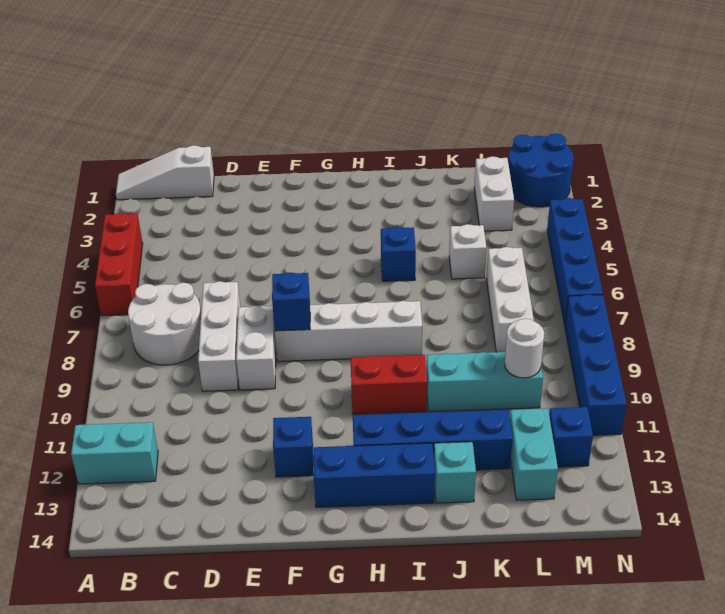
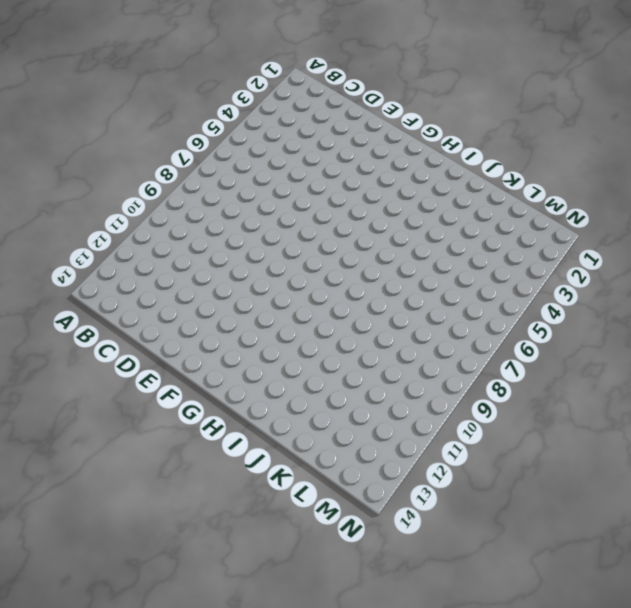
none -> white 1x3 slope [116,145,214,200]
none -> red 1x3 brick [95,213,143,316]
none -> cyan 1x2 brick [71,422,158,484]

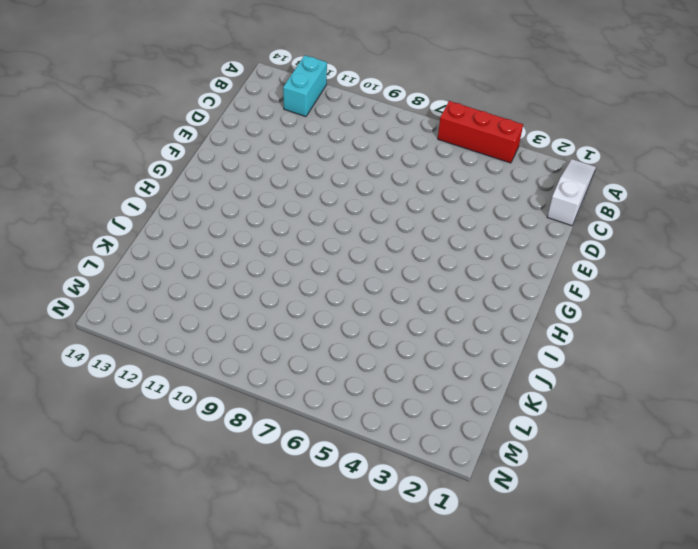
none -> white 2x2 round brick [128,283,201,365]
none -> white 1x3 brick [198,281,240,391]
none -> white 1x2 brick [236,306,276,390]

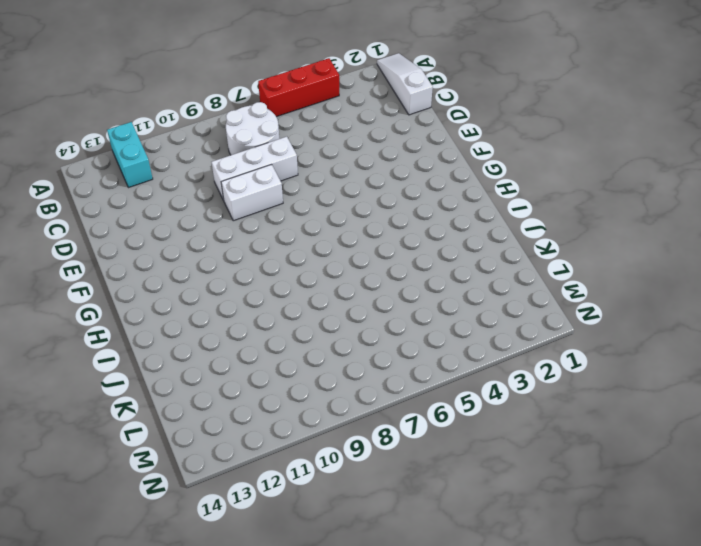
none -> white 1x4 brick [275,301,422,361]
none -> blue 1x1 brick [273,417,313,477]
none -> blue 1x3 brick [313,443,435,507]

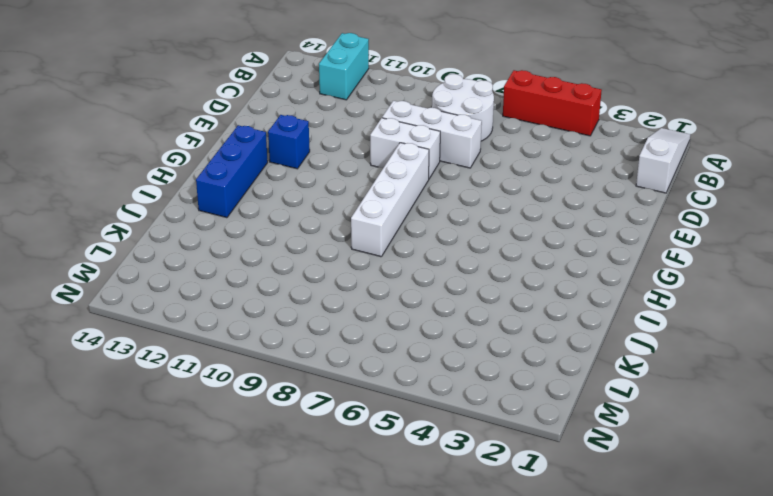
none -> red 1x2 brick [351,355,427,414]
none -> blue 1x4 brick [353,410,513,470]
none -> blue 1x1 brick [381,227,416,281]

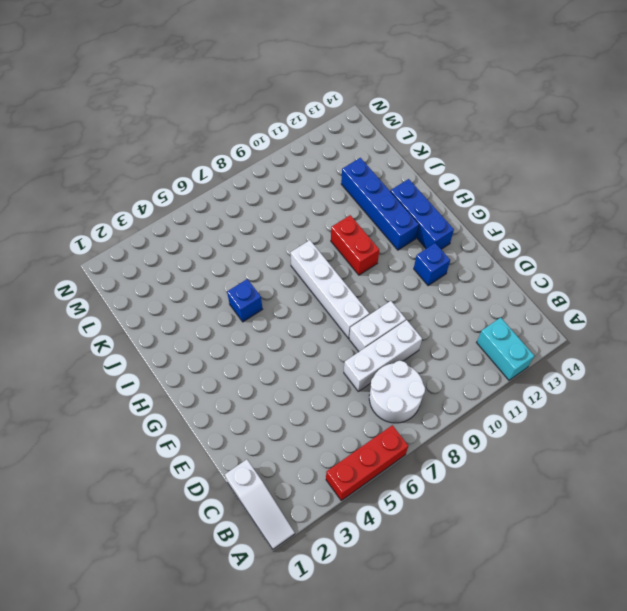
none -> cyan 1x3 brick [426,352,543,412]
none -> cyan 1x1 brick [434,442,476,503]
none -> white 1x1 brick [449,224,486,279]

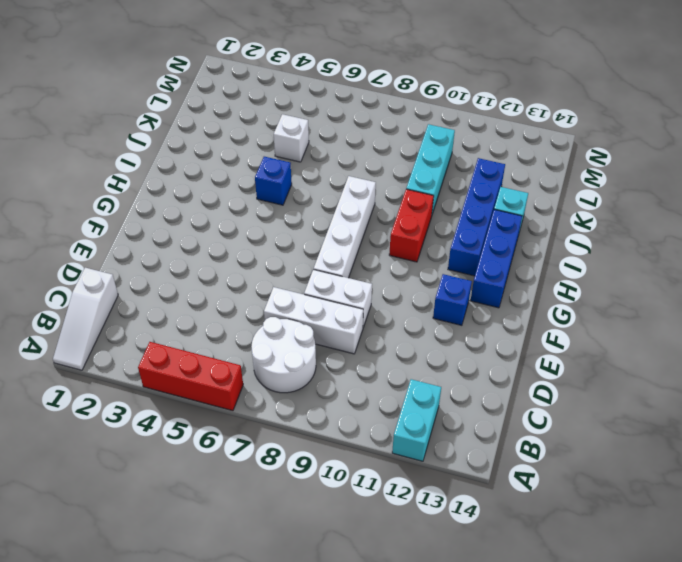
none -> white 1x2 brick [474,156,514,231]
none -> white 1x3 brick [486,247,534,352]
none -> cyan 1x2 brick [510,408,558,500]

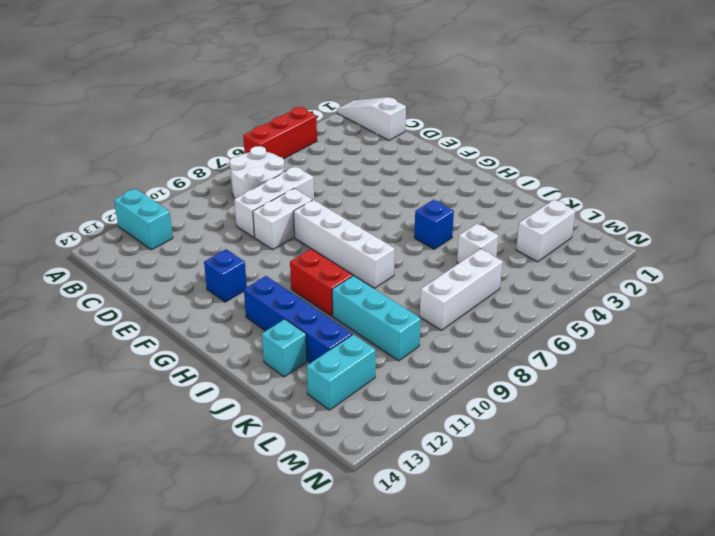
none -> blue 1x3 brick [313,443,435,507]
none -> blue 2x2 round brick [508,134,574,207]
none -> blue 1x1 brick [549,407,593,467]

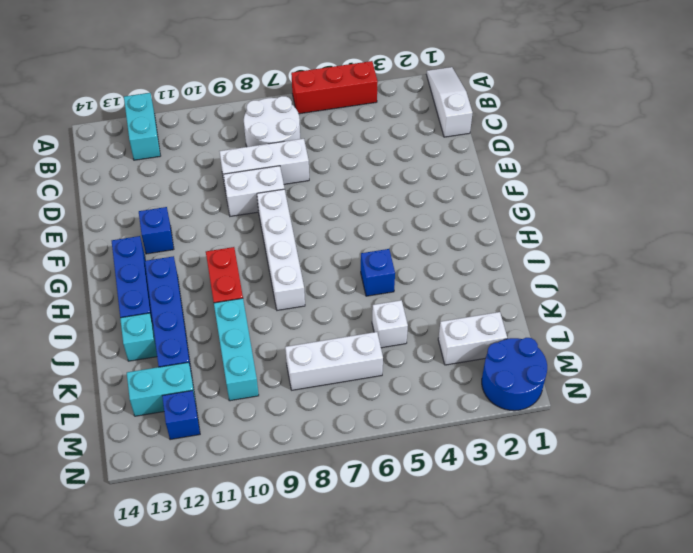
none -> blue 1x4 brick [547,198,603,324]
none -> blue 1x4 brick [565,294,627,435]
none -> blue 1x1 brick [272,272,310,331]

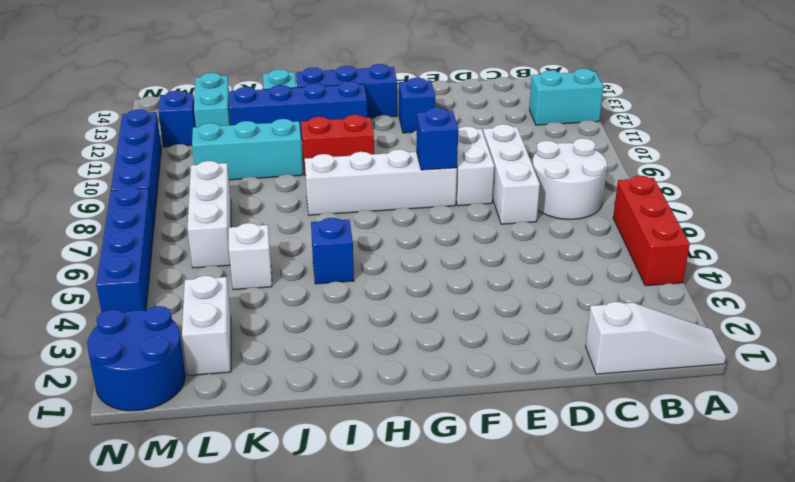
none -> white 1x1 round brick [505,319,544,378]

